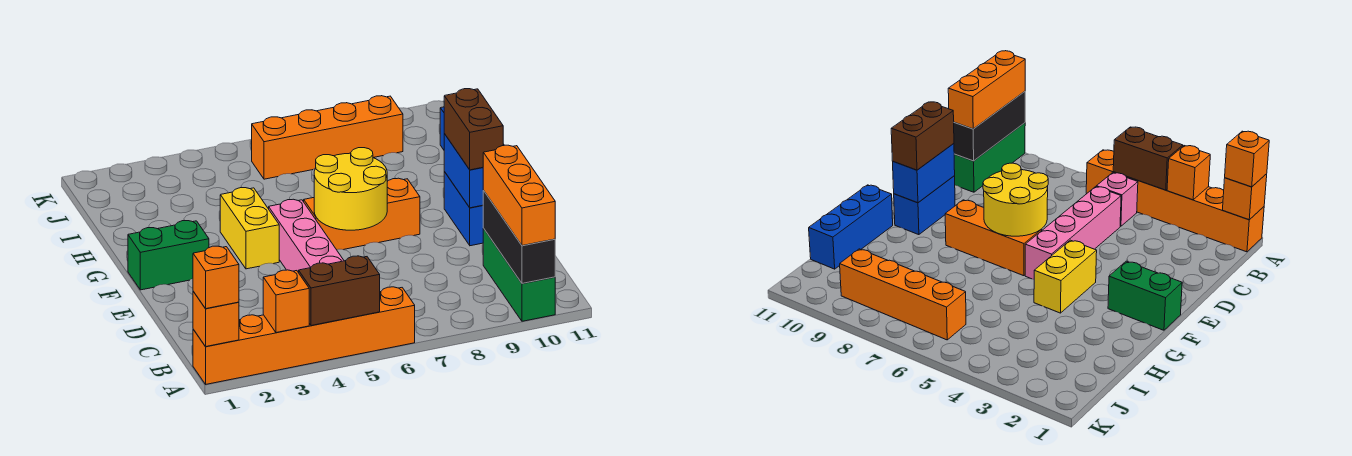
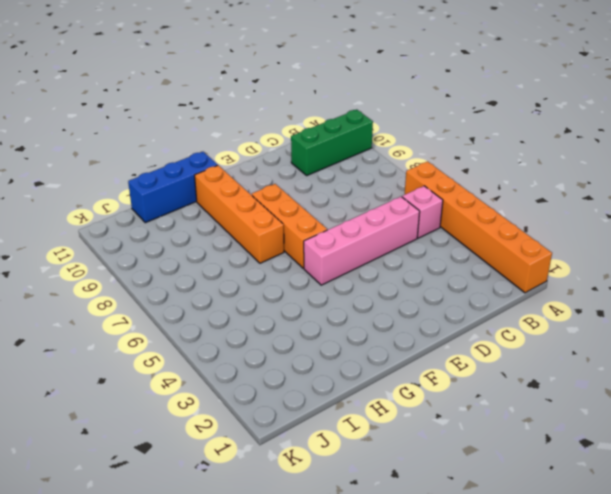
orange 1x4 brick [195,165,284,263] -> orange 1x4 brick moved to [252,96,403,179]
none -> blue 1x2 brick [444,172,483,246]
none -> green 1x2 brick [128,221,209,290]
none -> yellow 1x2 brick [220,187,279,269]

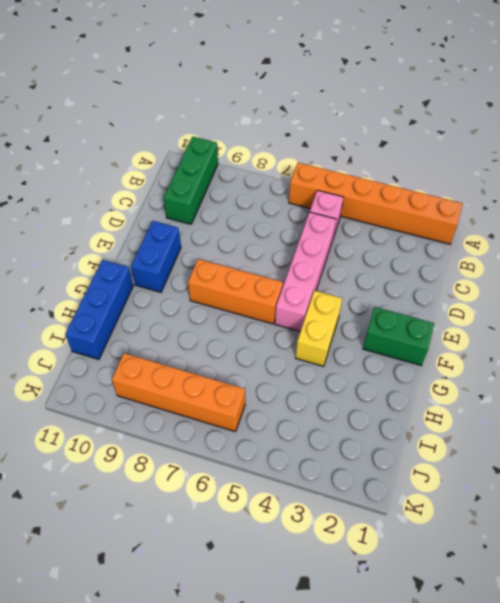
none -> orange 1x1 brick [193,291,239,346]
none -> orange 1x1 brick [263,270,309,333]
none -> brown 1x2 brick [299,256,380,326]

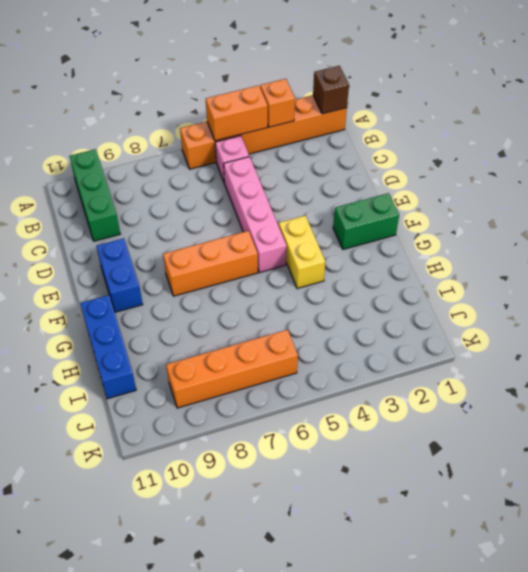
brown 1x1 brick [313,66,349,114] -> orange 1x1 brick [193,291,239,346]
orange 1x2 brick [206,85,268,141] -> brown 1x2 brick [299,256,380,326]
none -> black 1x3 brick [483,191,555,283]
none -> yellow 2x2 round brick [314,148,387,230]
none -> blue 1x2 brick [444,134,484,208]

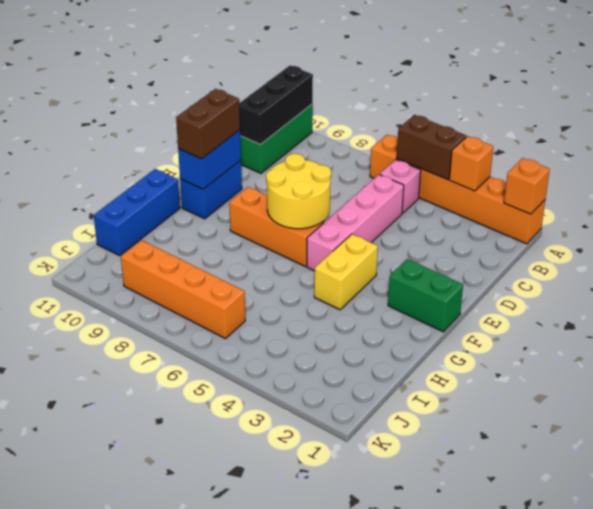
none -> orange 1x1 brick [193,246,239,309]
none -> orange 1x3 brick [483,145,555,246]

